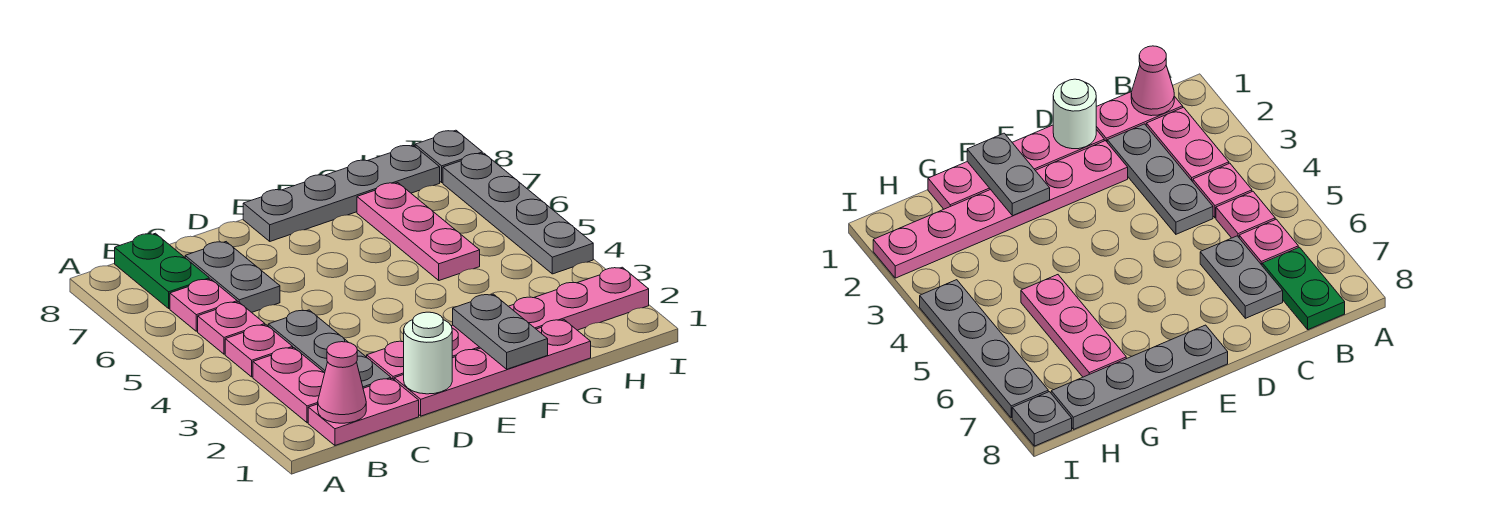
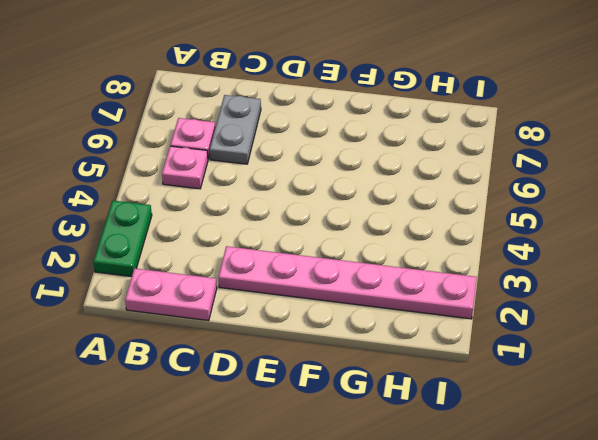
green 1x2 plate [93,201,152,277] -> green 1x2 plate moved to [115,233,209,308]
none -> pink 1x2 plate [253,348,325,423]
none -> pink 1x1 plate [225,325,293,377]
none -> grey 1x3 plate [268,310,391,388]

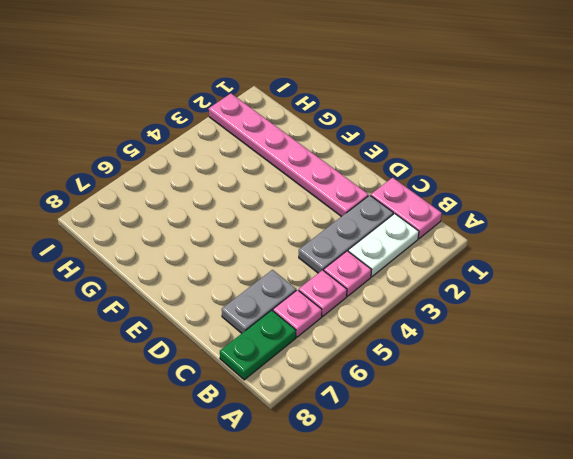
white 1x2 plate [348,213,419,276] -> pink 1x2 plate [253,348,325,423]
none -> pink 1x4 plate [394,320,591,416]
none -> grey 1x4 plate [243,145,440,241]
none -> pink 1x3 plate [357,183,480,280]

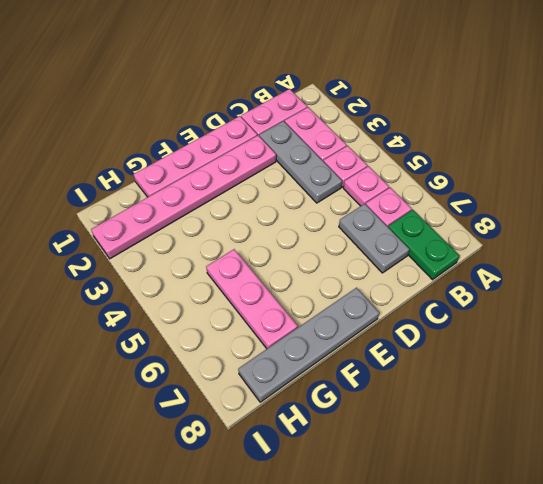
none -> grey 1x4 plate [443,153,593,274]
none -> grey 1x1 plate [415,130,482,182]
none -> pink 1x1 cone [318,342,366,423]

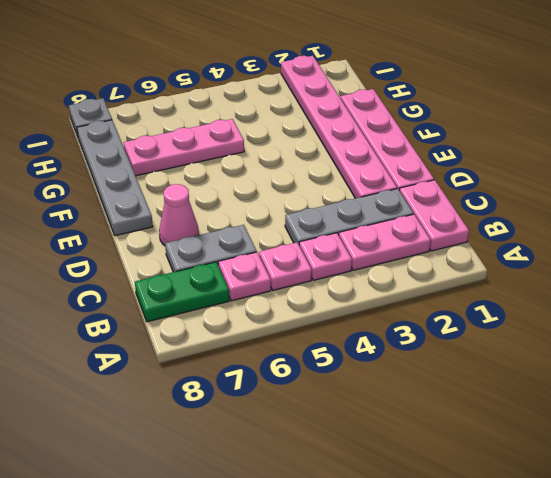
pink 1x1 cone [159,184,199,245] -> pink 1x1 cone moved to [318,342,366,423]
none -> grey 1x4 plate [443,153,593,274]
none -> white 1x1 round brick [404,312,452,394]
none -> grey 1x2 plate [453,294,548,369]

